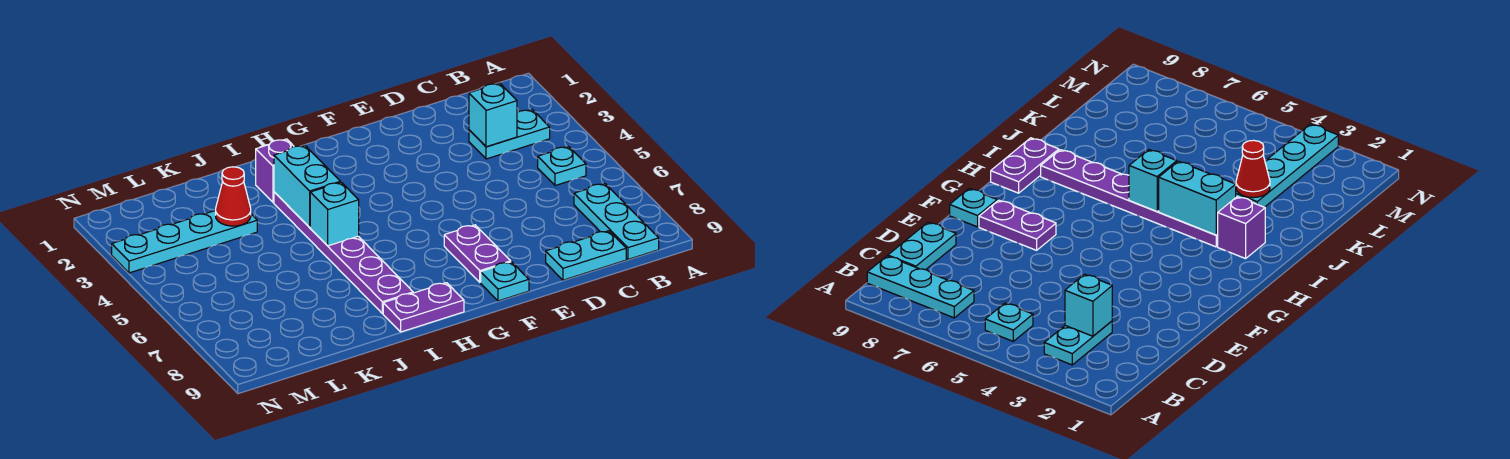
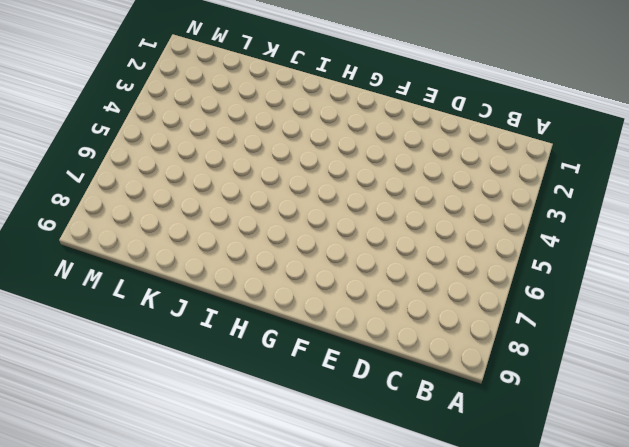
none -> cyan 1x2 plate [469,110,550,159]
none -> cyan 1x1 plate [538,147,586,186]
none -> cyan 1x3 plate [574,184,659,259]

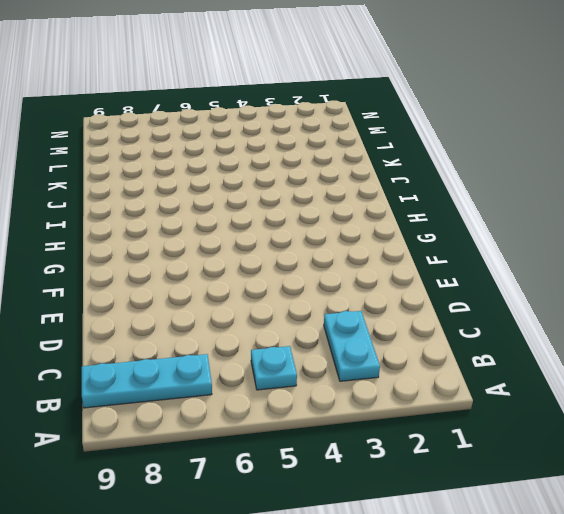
none -> cyan 1x2 plate [546,231,626,280]
none -> purple 1x2 plate [444,225,511,282]
none -> cyan 1x1 plate [481,262,529,301]

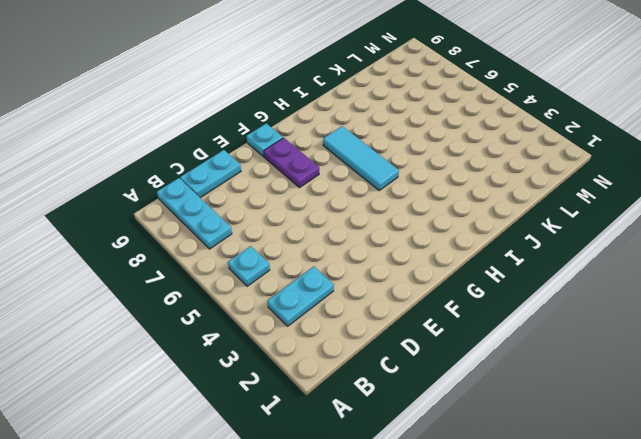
cyan 1x3 tile [323,126,399,190] -> none
none -> purple 1x2 plate [383,283,464,332]
none -> purple 1x1 brick [256,139,294,203]
none -> purple 1x6 plate [274,192,413,314]

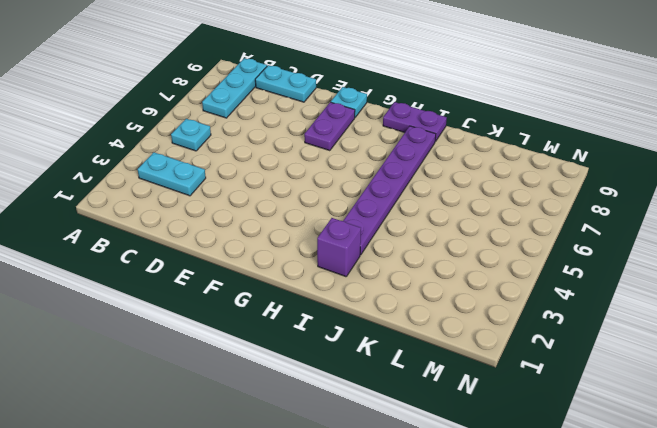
none -> cyan 1x4 plate [112,210,257,273]
none -> cyan 1x1 brick [469,83,517,147]
none -> cyan 1x2 brick [274,145,340,227]

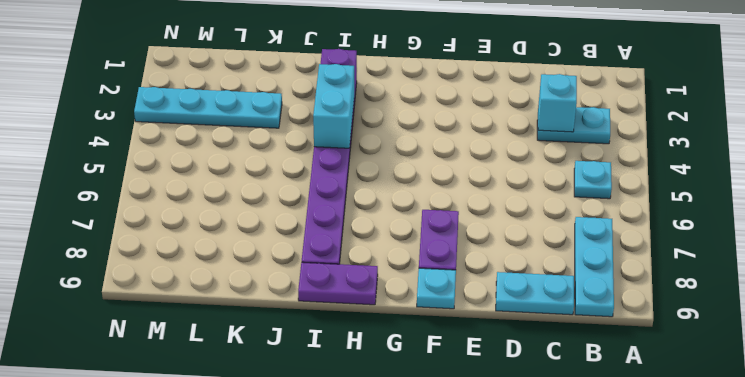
none -> cyan 1x1 brick [310,182,359,246]
none -> red 1x1 cone [216,167,251,226]

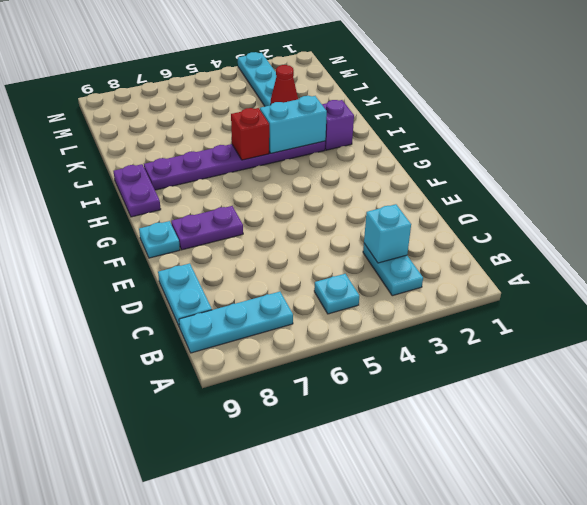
red 1x1 brick [231,108,269,160] -> cyan 1x1 brick [310,182,359,246]

